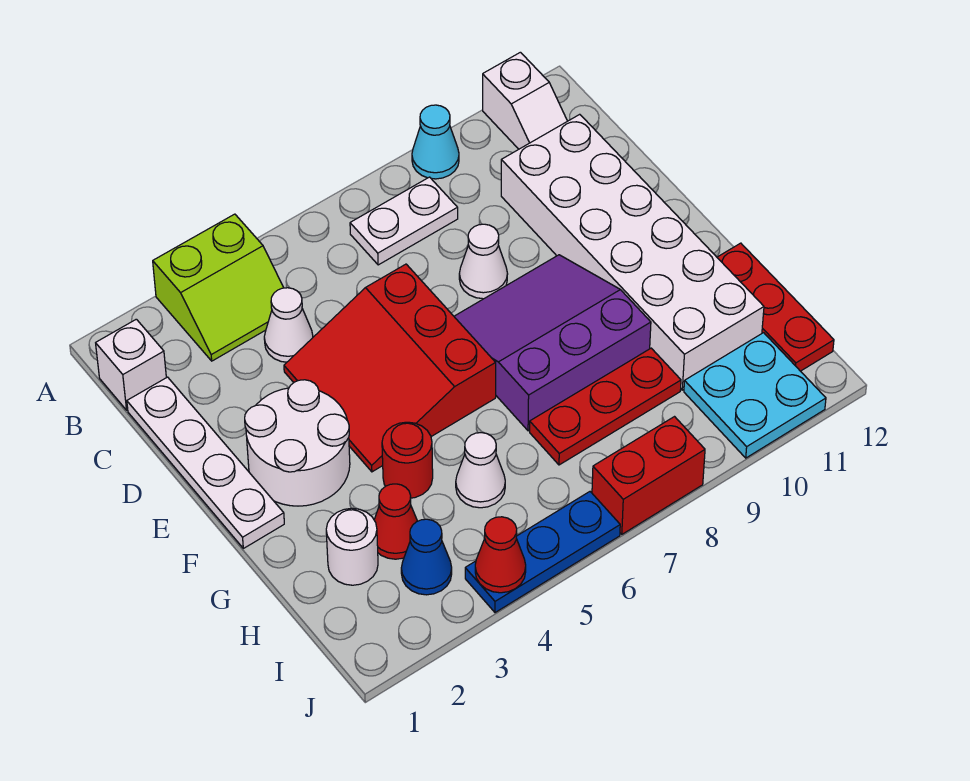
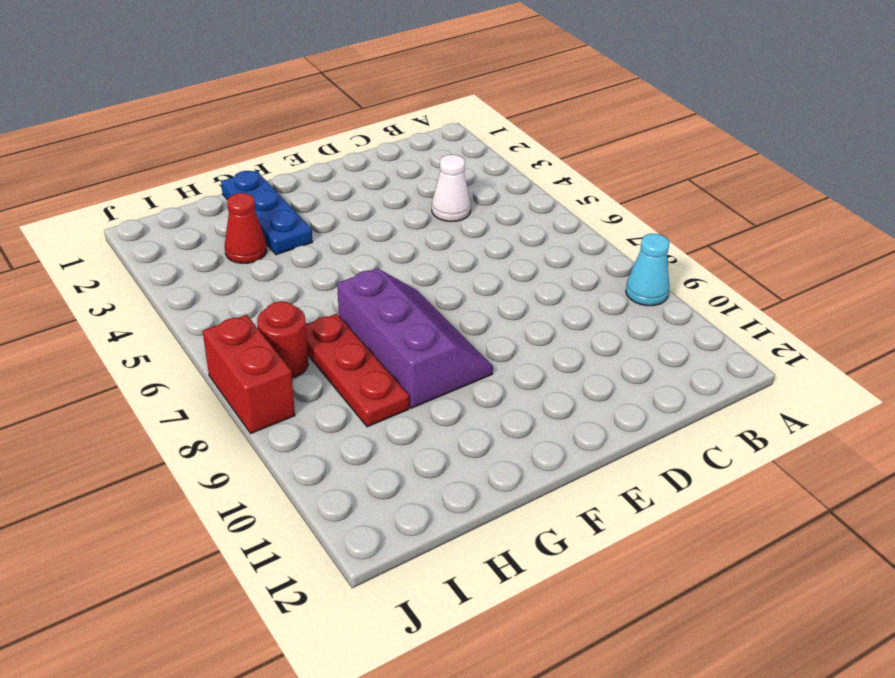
purple 2x3 slope [337,268,493,408] -> purple 3x3 slope [454,255,651,431]
blue 1x3 plate [221,171,313,255] -> blue 1x3 plate moved to [465,492,620,613]
red 1x1 round brick [257,301,308,378] -> red 1x1 round brick moved to [382,422,433,498]
none -> lime 2x2 slope [153,214,284,361]
none -> white 1x2 slope [483,52,567,149]
none -> white 1x1 brick [96,319,166,410]

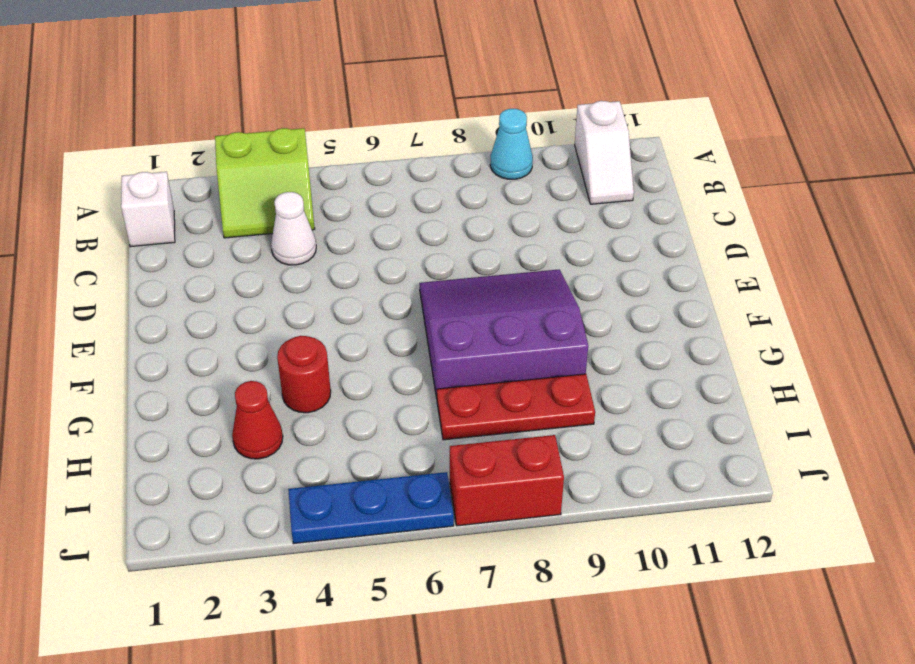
none -> white 1x2 plate [350,177,458,265]
none -> white 1x4 plate [127,377,284,548]
none -> white 2x6 brick [501,114,764,390]

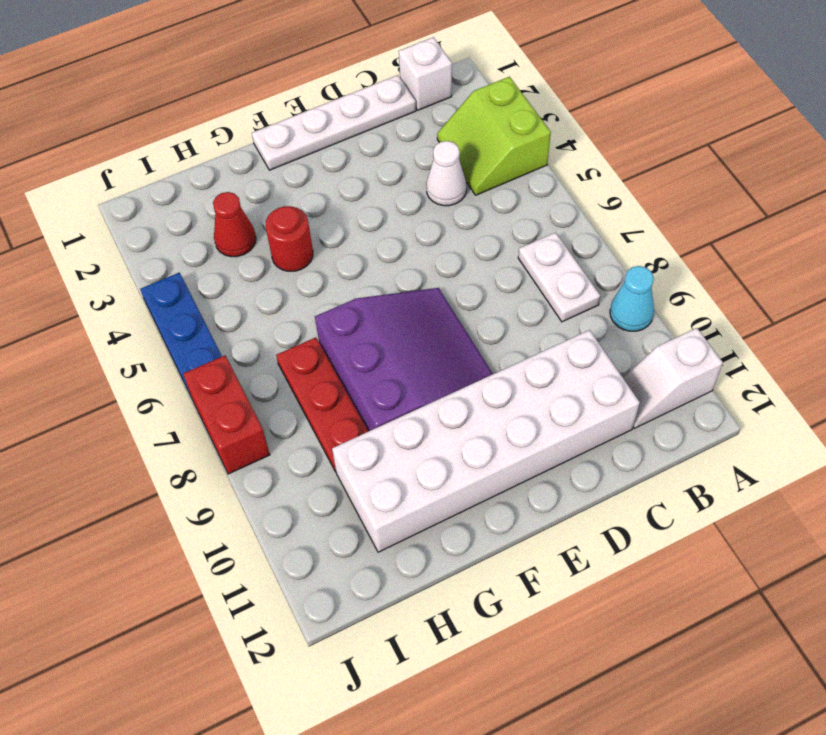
none -> red 3x3 slope [284,264,496,472]
none -> white 1x1 cone [459,224,507,299]
none -> white 2x2 round brick [245,380,350,506]

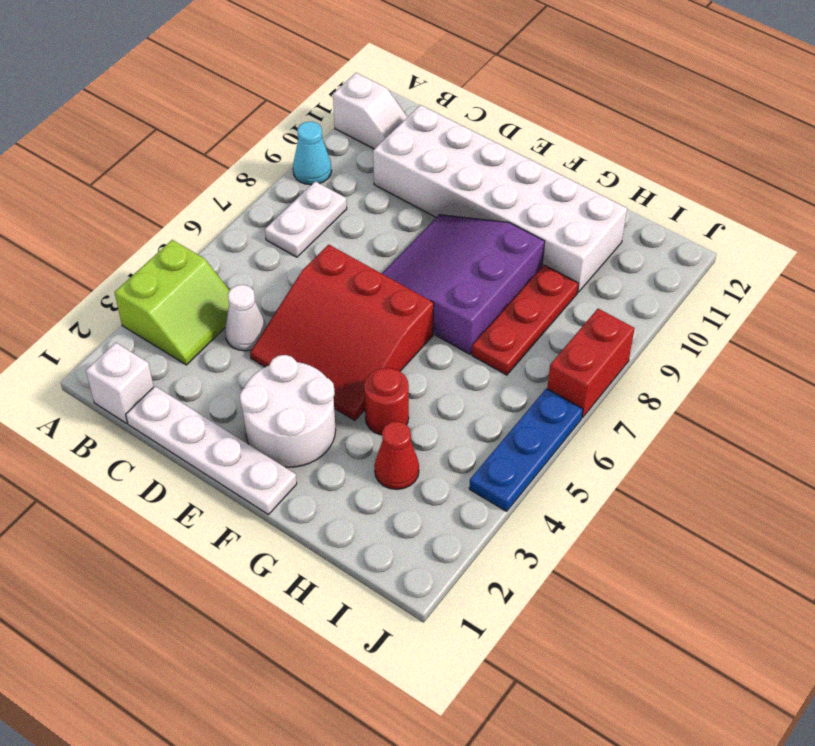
none -> white 1x1 cone [459,224,507,299]
none -> red 1x3 plate [717,243,834,371]
none -> white 1x1 round brick [326,508,378,585]

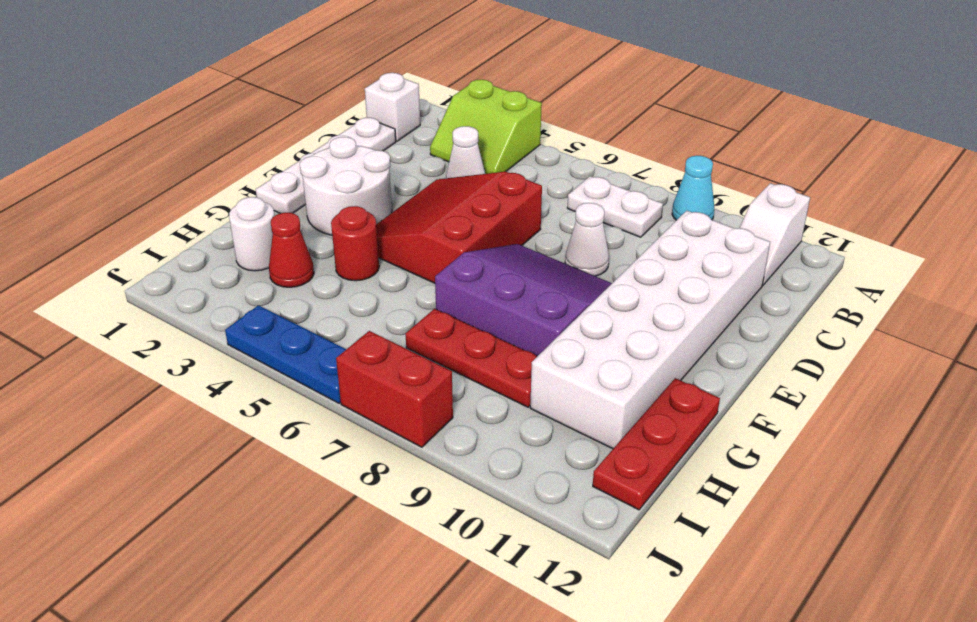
none -> white 1x1 cone [456,433,505,508]
none -> blue 1x1 cone [401,519,452,595]
none -> cyan 2x2 plate [684,333,826,458]

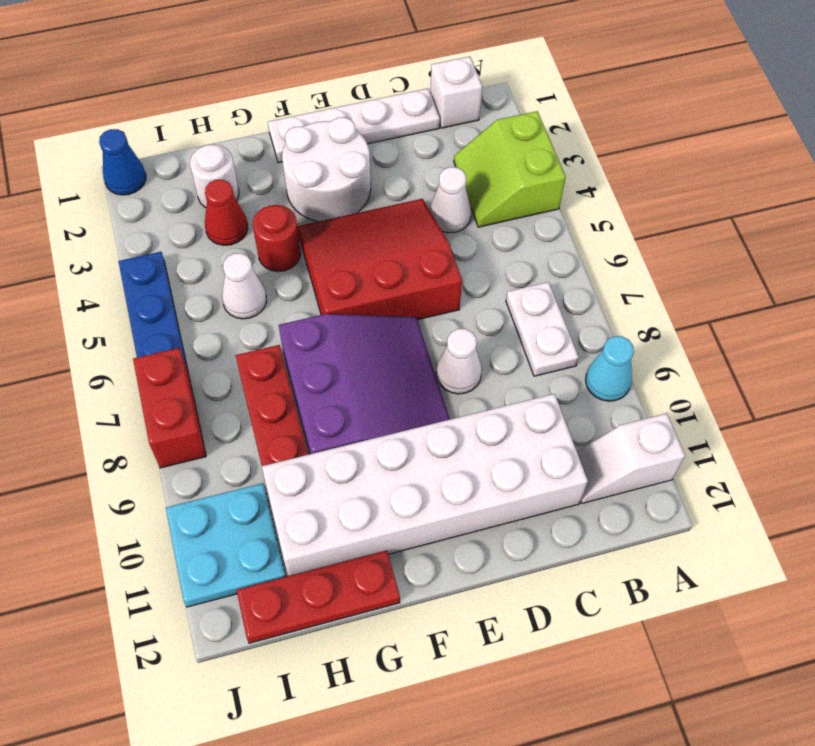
blue 1x1 cone [99,129,146,195] -> blue 1x1 cone moved to [401,519,452,595]
none -> red 1x1 cone [475,517,526,593]

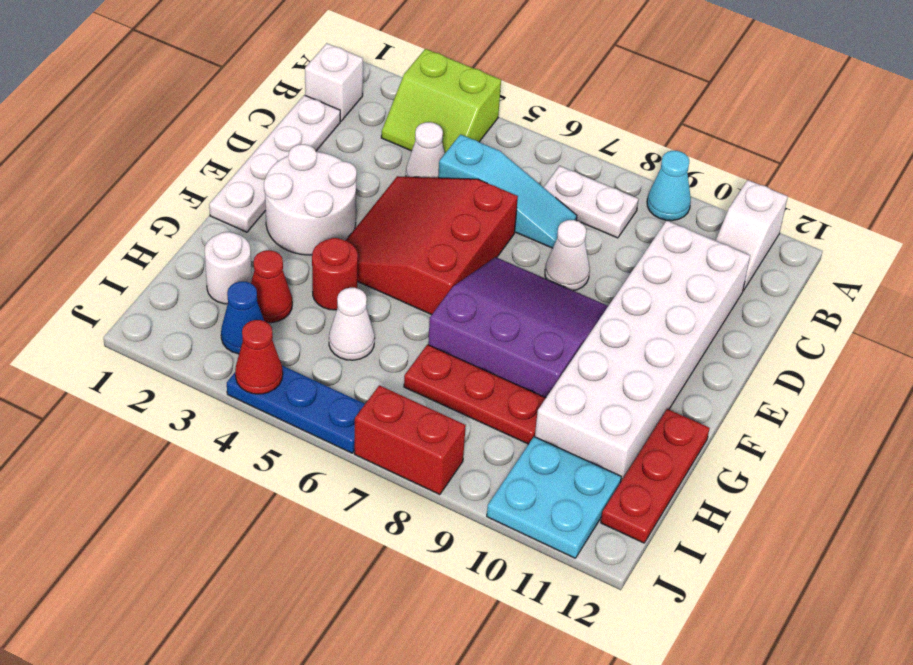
cyan 1x3 slope [438,135,577,248] -> none

